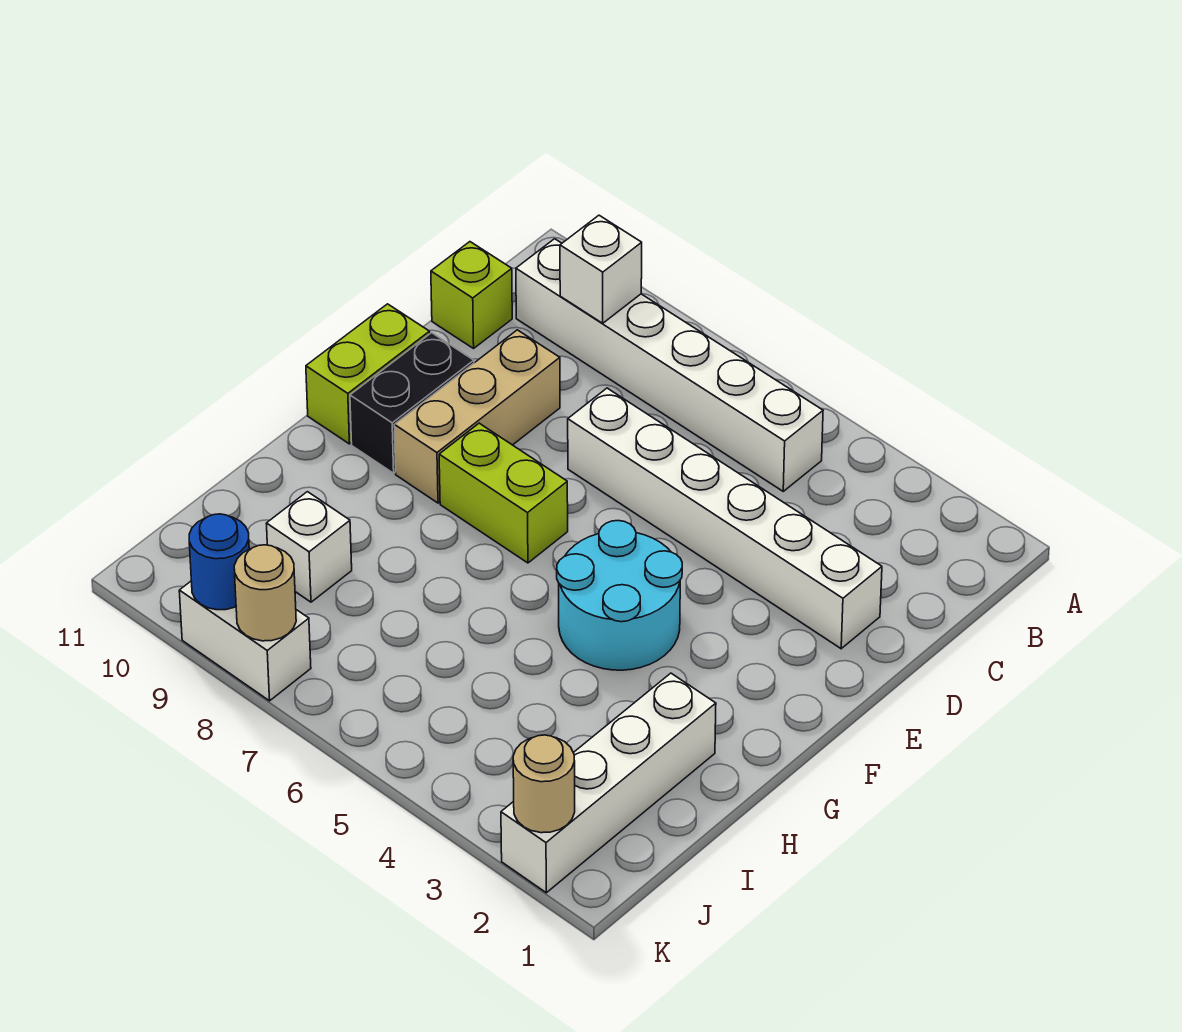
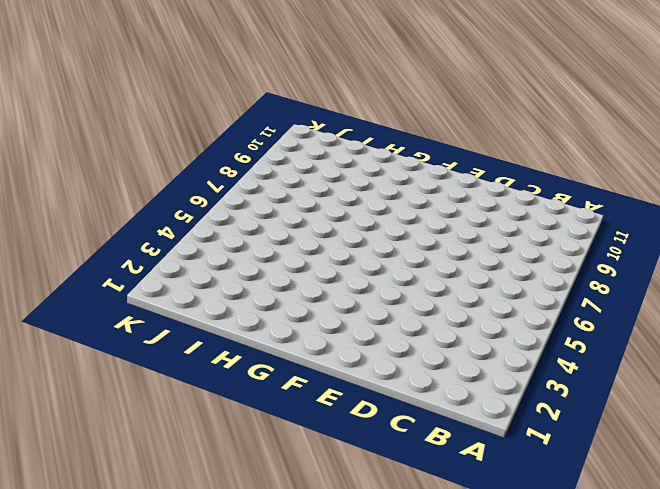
none -> white 1x6 brick [516,239,823,491]
none -> lime 1x1 brick [431,242,512,348]
none -> white 1x6 brick [568,388,882,649]

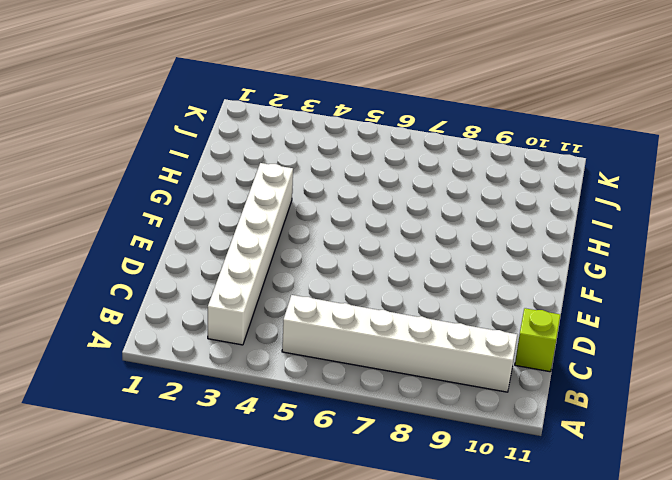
white 1x6 brick [208,163,293,345] -> white 1x6 brick turned to [568,388,882,649]
none -> tan 1x3 brick [394,330,560,503]
none -> black 1x2 brick [350,333,474,473]
none -> lime 1x2 brick [306,304,430,444]

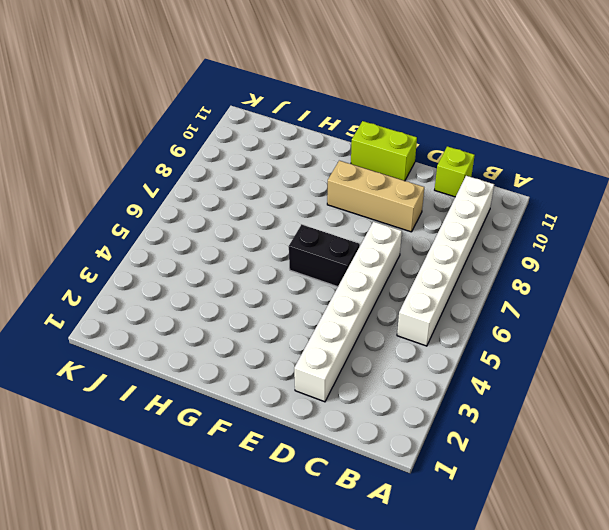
black 1x2 brick [289,224,360,287] -> black 1x2 brick moved to [350,333,474,473]
none -> cyan 2x2 round brick [557,521,682,670]
none -> lime 1x2 brick [439,423,568,563]
none -> white 1x4 brick [501,673,716,893]

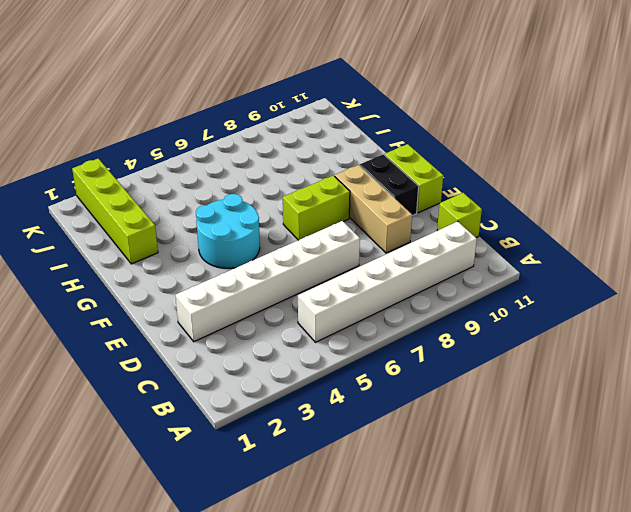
lime 1x4 brick [72,159,158,264] -> white 1x4 brick [501,673,716,893]
none -> white 1x1 brick [266,492,352,602]
none -> white 1x2 brick [179,581,311,701]
none -> white 1x1 brick [560,215,642,323]

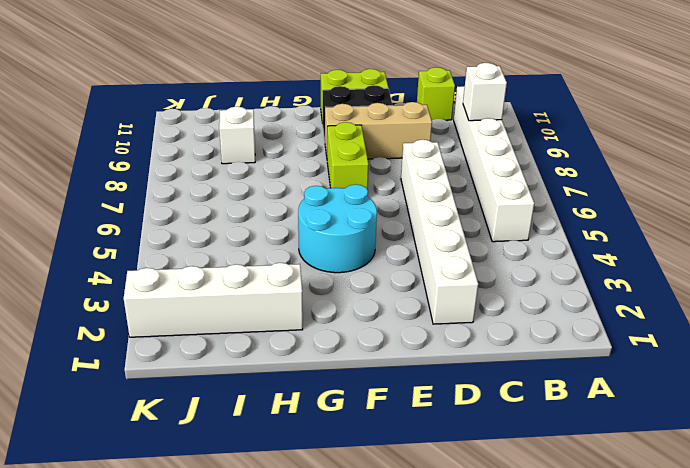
none -> white 1x2 brick [179,581,311,701]
none -> tan 1x1 round brick [513,735,575,833]
none -> tan 1x1 round brick [234,545,296,641]

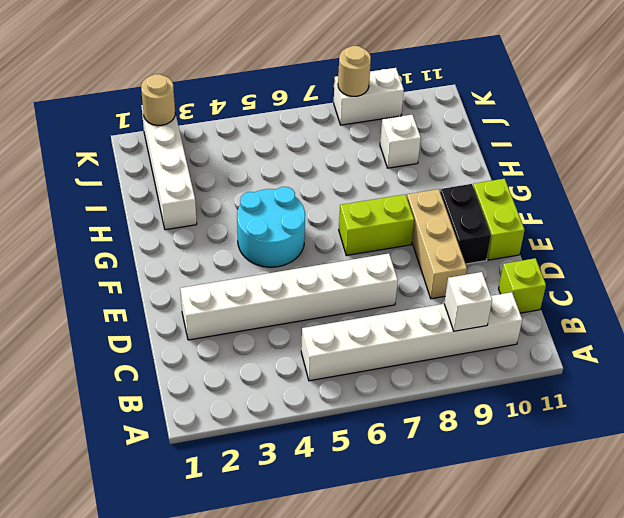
none -> blue 1x1 round brick [189,514,249,610]

